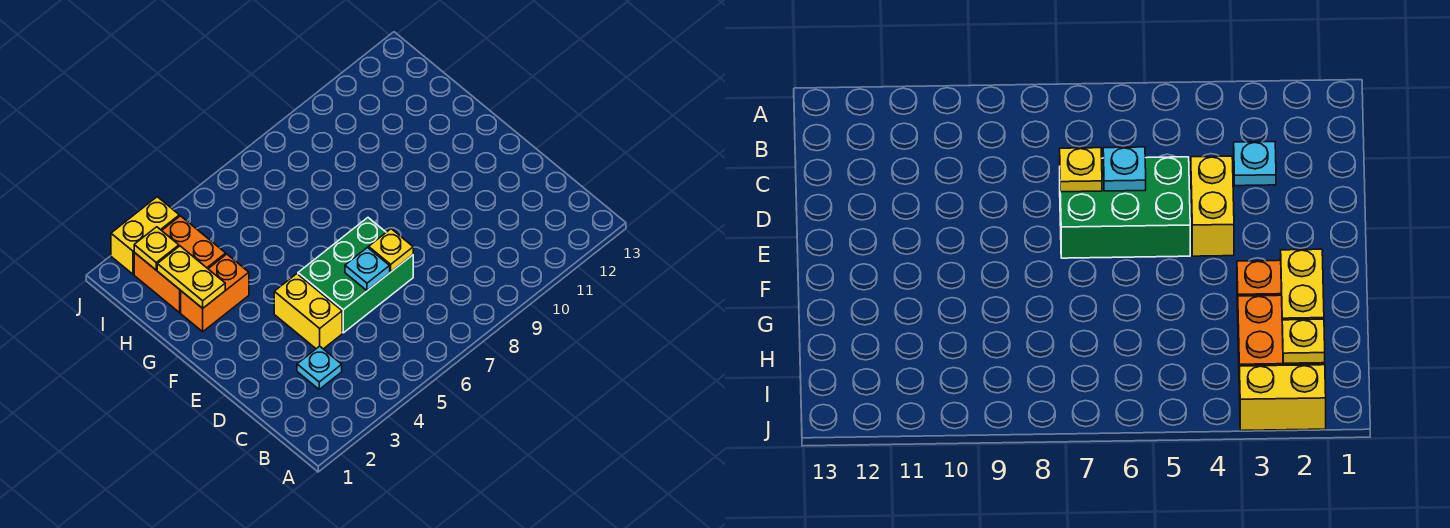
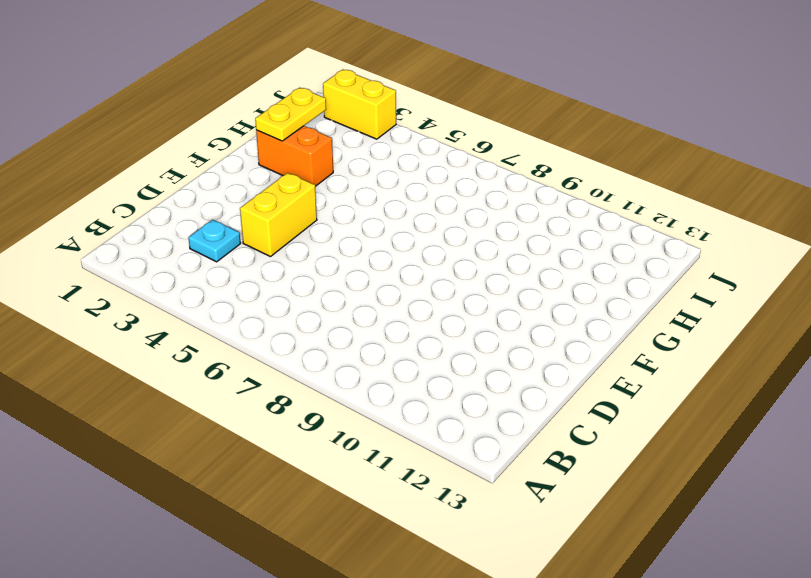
none -> green 2x3 brick [298,218,413,333]
none -> orange 2x2 brick [134,216,226,313]

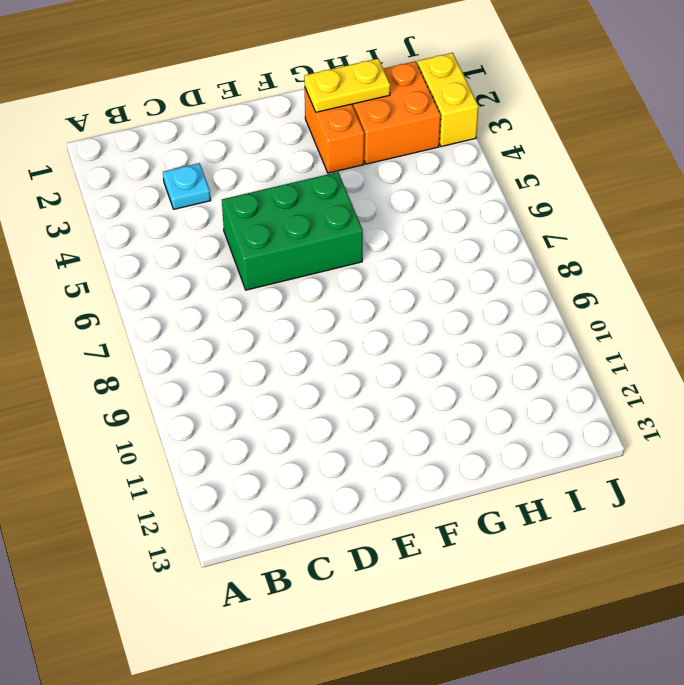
green 2x3 brick [222,172,363,290] -> green 2x3 brick turned to [298,218,413,333]
none -> yellow 1x2 brick [274,274,342,349]
none -> cyan 1x1 plate [345,248,390,291]

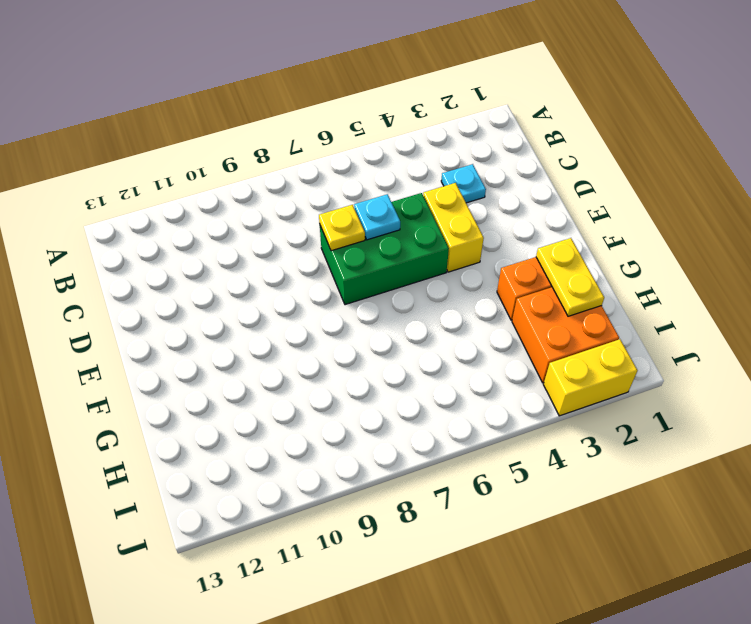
none -> yellow 1x1 plate [134,227,179,270]

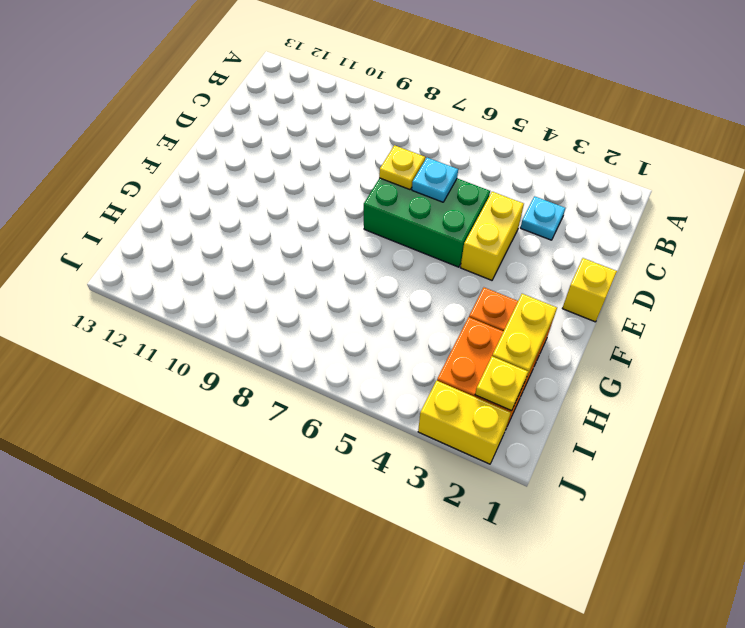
yellow 1x1 brick [562,258,617,322] -> none

